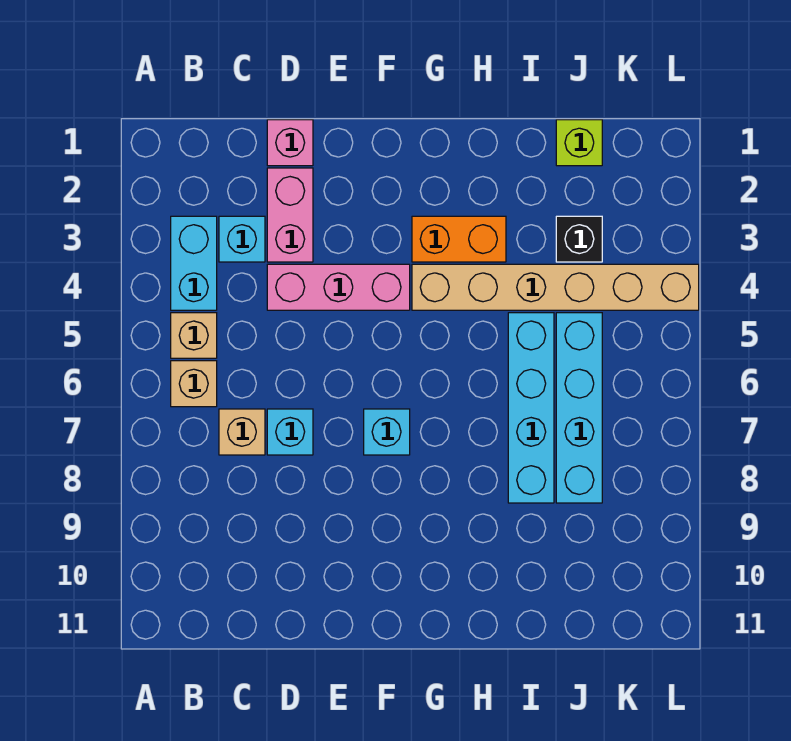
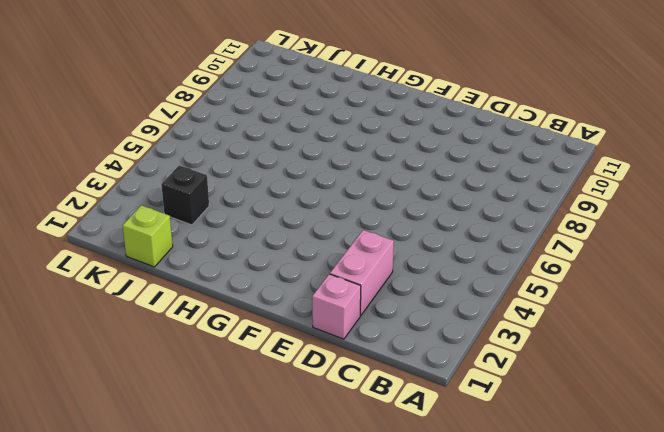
none -> cyan 1x2 brick [171,216,217,310]
none -> tan 1x1 brick [171,313,217,358]
none -> tan 1x1 brick [171,361,217,407]

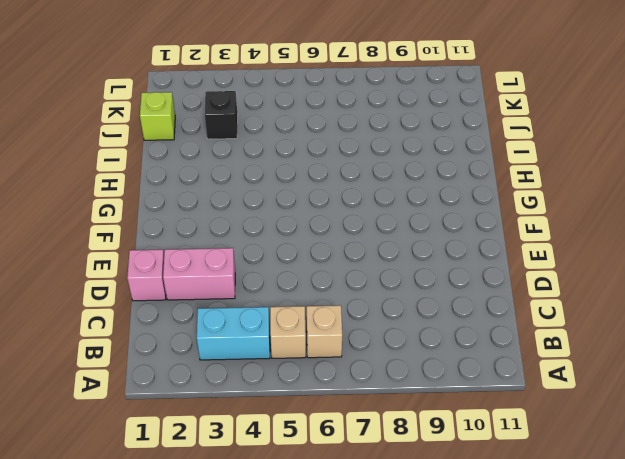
none -> cyan 1x1 brick [219,216,265,262]
none -> tan 1x1 brick [219,409,265,455]
none -> pink 1x3 brick [267,264,410,310]

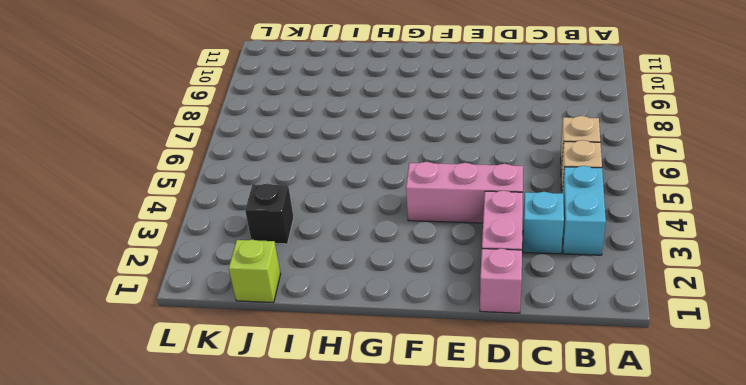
none -> tan 1x1 brick [219,409,265,455]
none -> cyan 1x1 brick [267,409,313,455]
none -> cyan 1x1 brick [364,409,410,455]

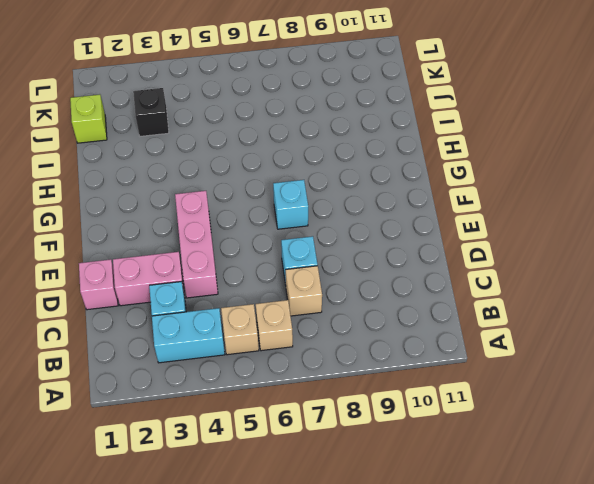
none -> orange 1x2 brick [412,216,506,262]
none -> tan 1x6 brick [412,264,699,310]
none -> cyan 1x4 brick [508,313,554,503]

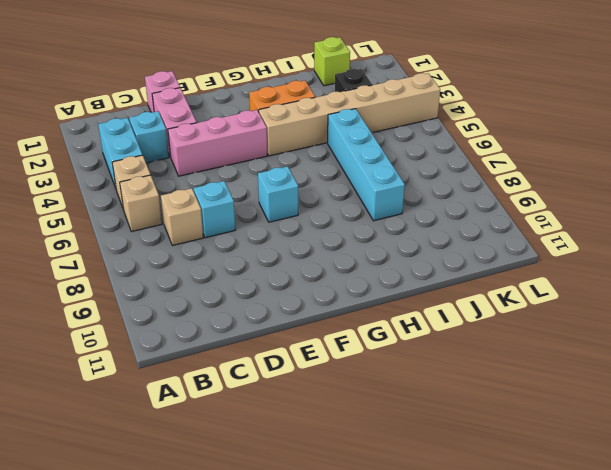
none -> cyan 1x4 brick [556,313,602,503]

